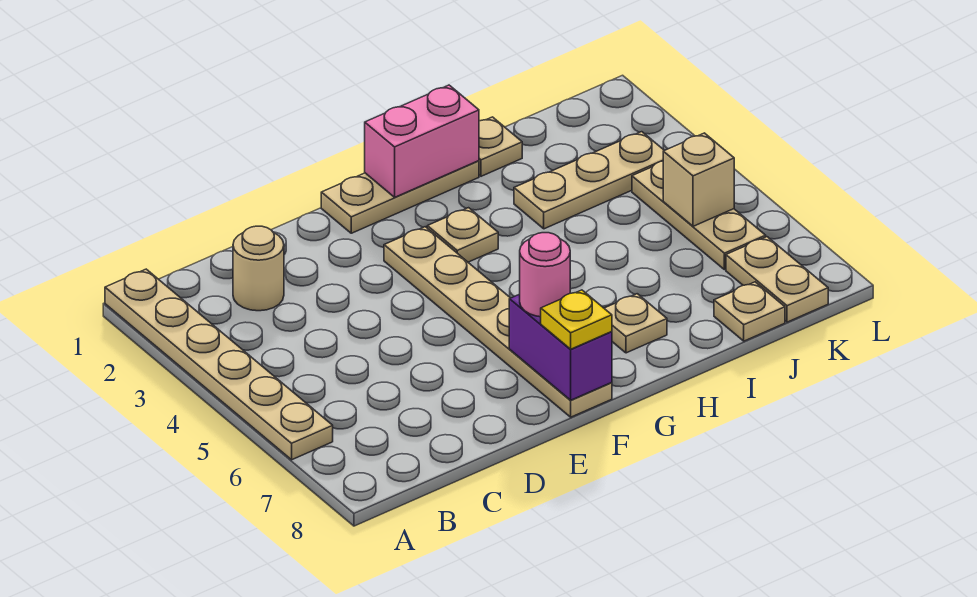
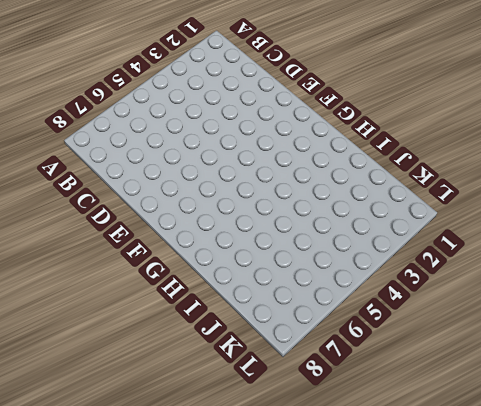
none -> tan 1x6 plate [105,269,333,460]
none -> tan 1x1 round brick [233,226,284,311]
none -> tan 1x3 plate [321,161,479,233]

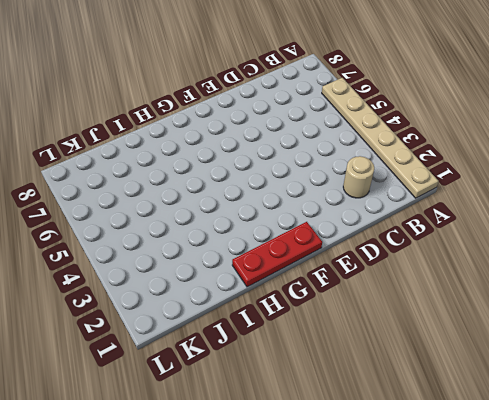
red 1x3 plate [232,222,322,287] -> tan 1x3 plate [321,161,479,233]
none -> tan 1x6 plate [384,227,612,417]
none -> tan 1x1 plate [427,208,498,262]
none -> tan 1x1 plate [604,294,667,353]

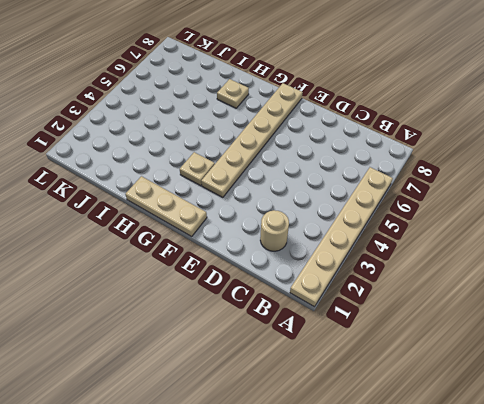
none -> tan 1x1 plate [479,117,522,176]
none -> tan 1x3 plate [514,132,664,229]
none -> tan 1x1 plate [714,282,785,341]

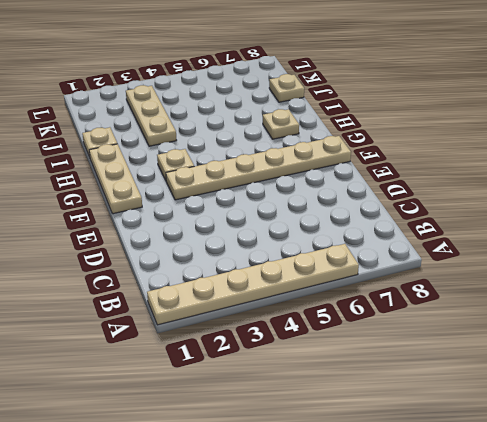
none -> tan 1x1 round brick [233,226,284,311]
none -> tan 1x3 plate [632,161,766,270]
none -> tan 1x2 plate [726,237,828,322]

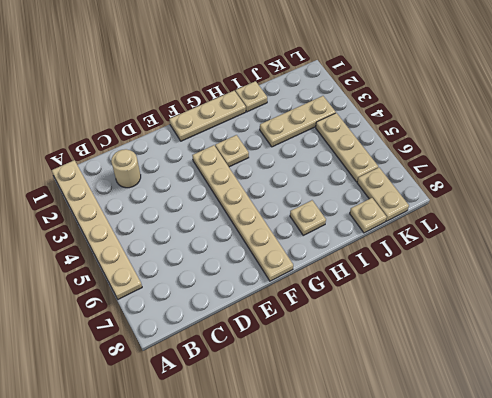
none -> purple 1x2 brick [509,294,612,400]
none -> pink 1x2 brick [365,85,479,197]
none -> tan 1x1 brick [663,133,734,226]

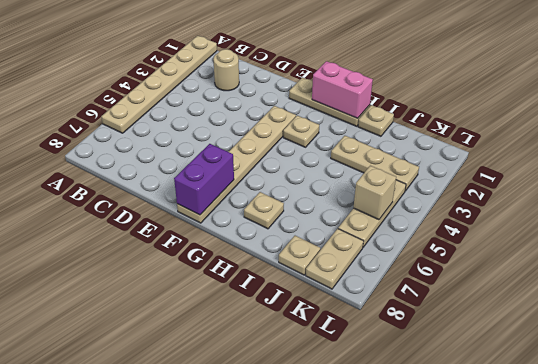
none -> pink 1x1 round brick [520,233,570,317]
none -> yellow 1x1 plate [541,290,612,349]

